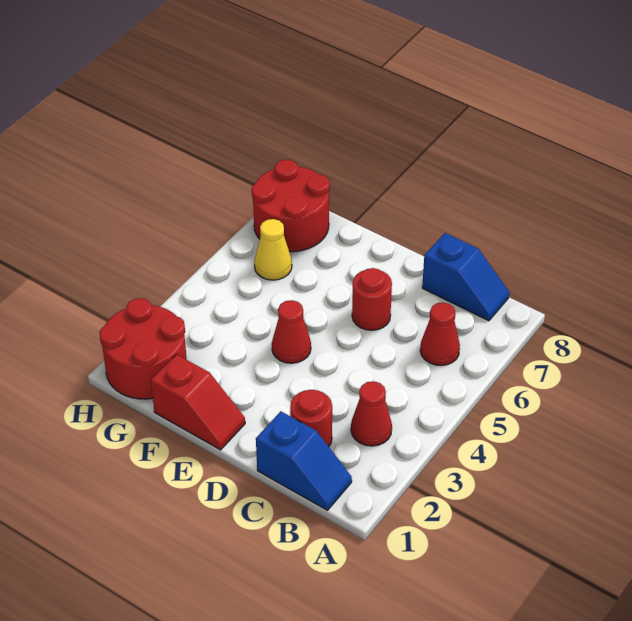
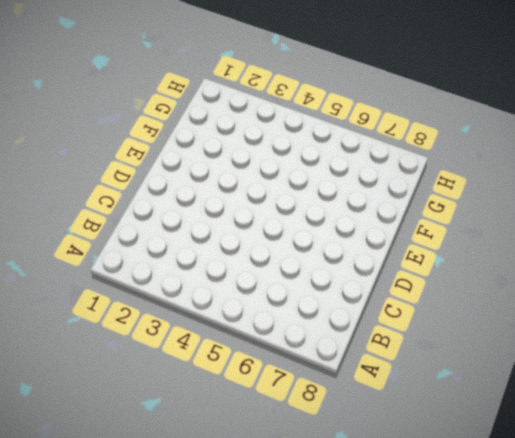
none -> blue 1x2 slope [256,411,352,510]
none -> red 1x1 cone [351,381,392,446]

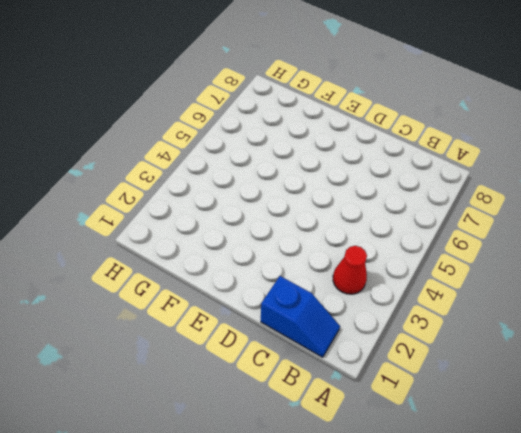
none -> red 1x1 cone [420,302,460,366]
none -> blue 1x2 slope [422,233,509,321]

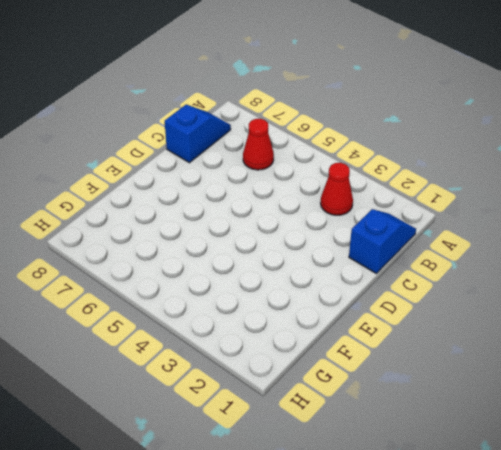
none -> red 1x1 round brick [290,390,332,447]
none -> red 1x1 round brick [352,268,392,330]

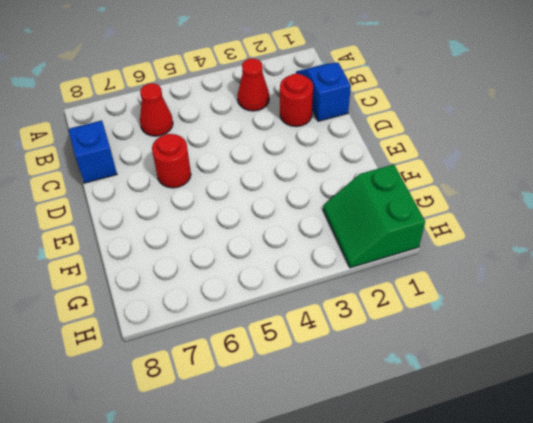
green 2x2 slope [323,164,425,268] -> red 2x2 round brick [99,298,187,399]
none -> red 1x2 slope [151,354,245,450]
none -> red 1x1 cone [272,300,311,363]

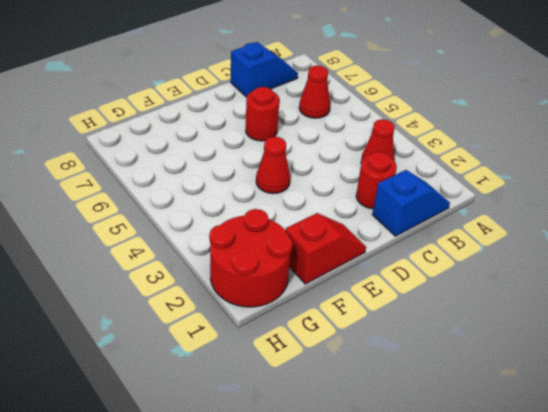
none -> yellow 1x1 cone [254,219,292,280]
none -> red 2x2 round brick [252,159,330,252]

